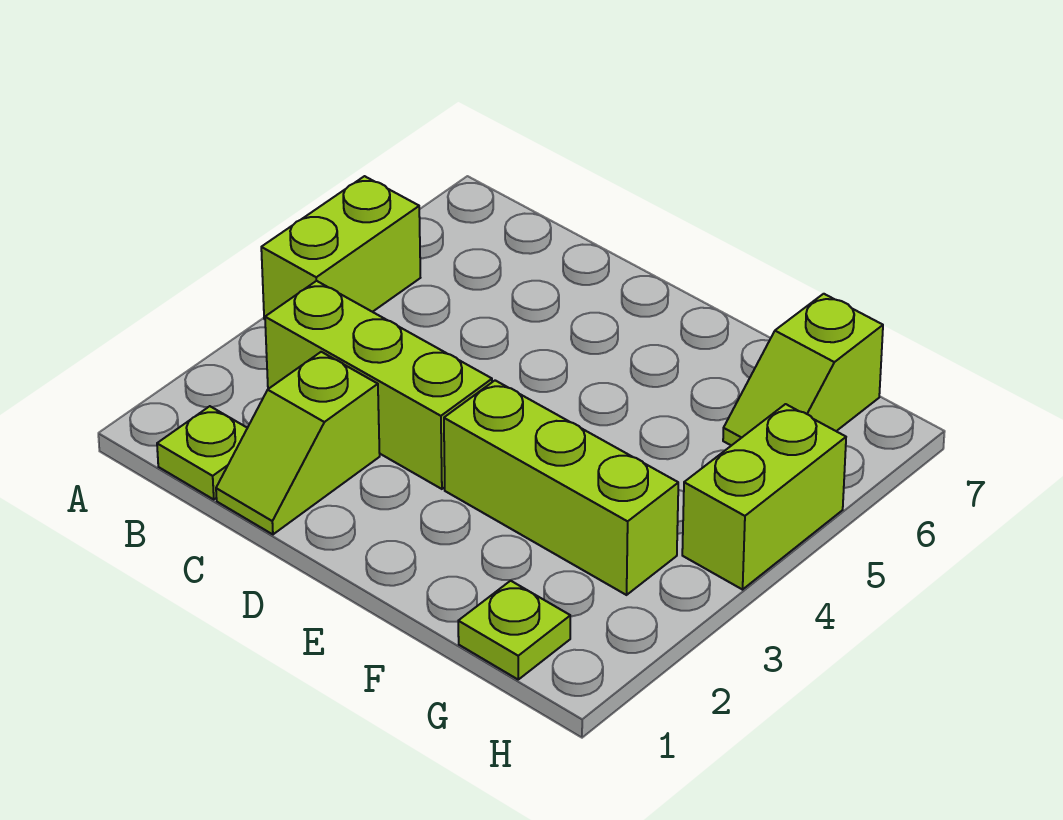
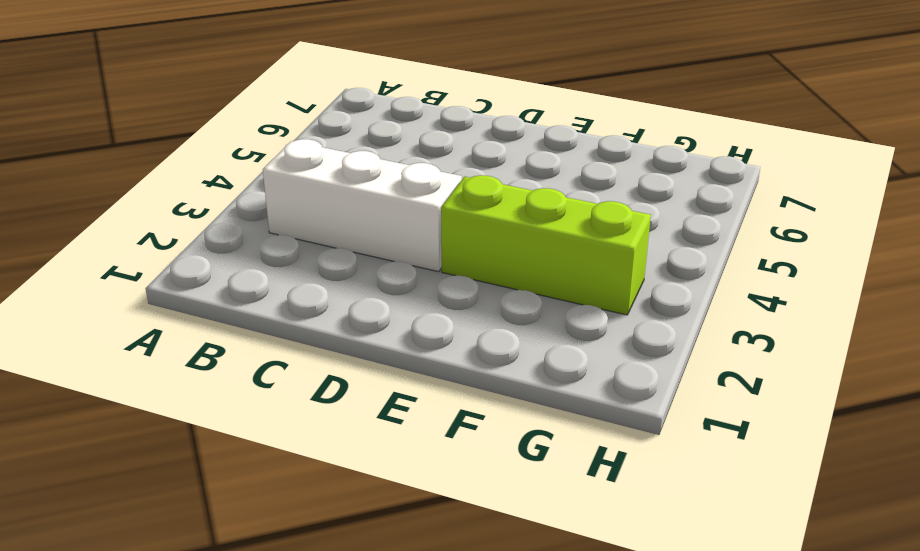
white 1x3 brick [263,139,462,272] -> lime 1x3 brick [265,281,492,489]
none -> lime 1x2 brick [261,176,420,319]
none -> lime 1x1 plate [157,406,247,499]

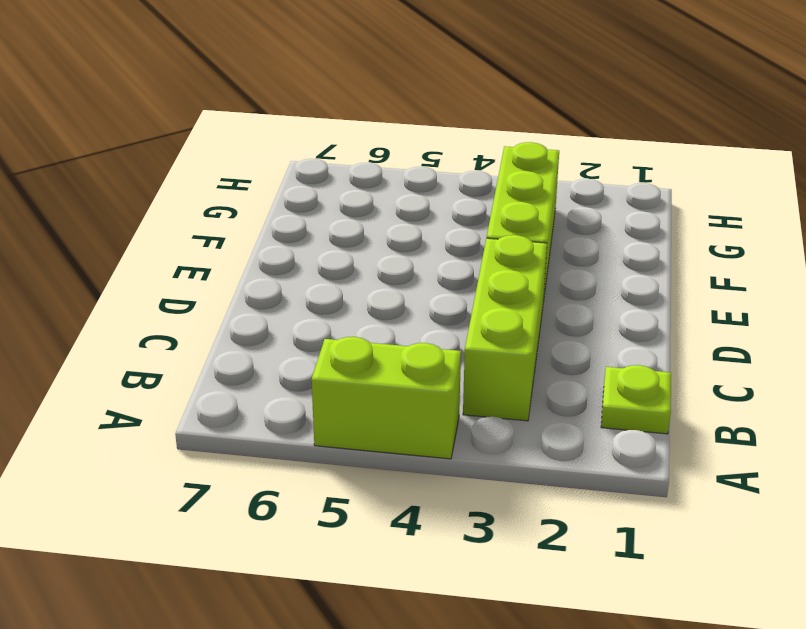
none -> lime 1x2 slope [216,352,380,534]
none -> lime 1x1 plate [458,581,570,679]

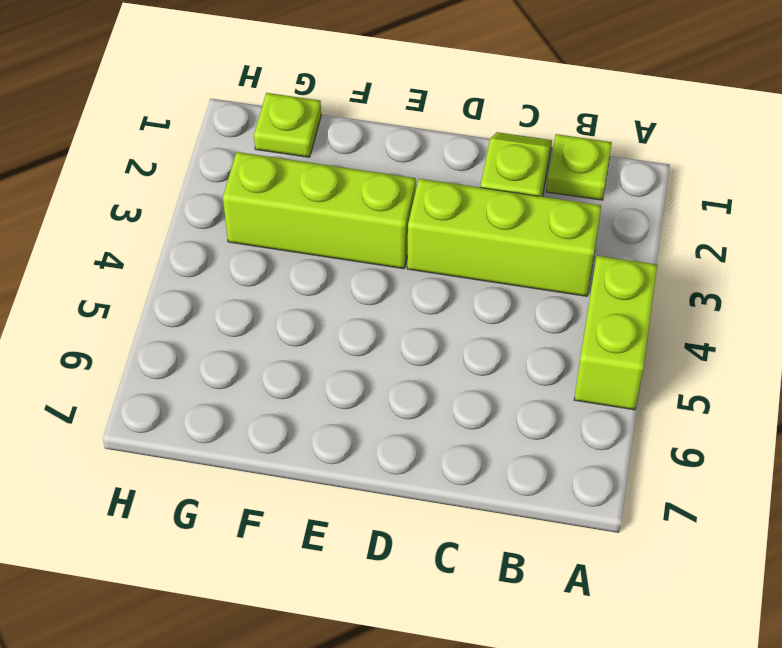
none -> lime 1x2 slope [723,294,883,446]
none -> lime 1x2 brick [682,404,846,590]

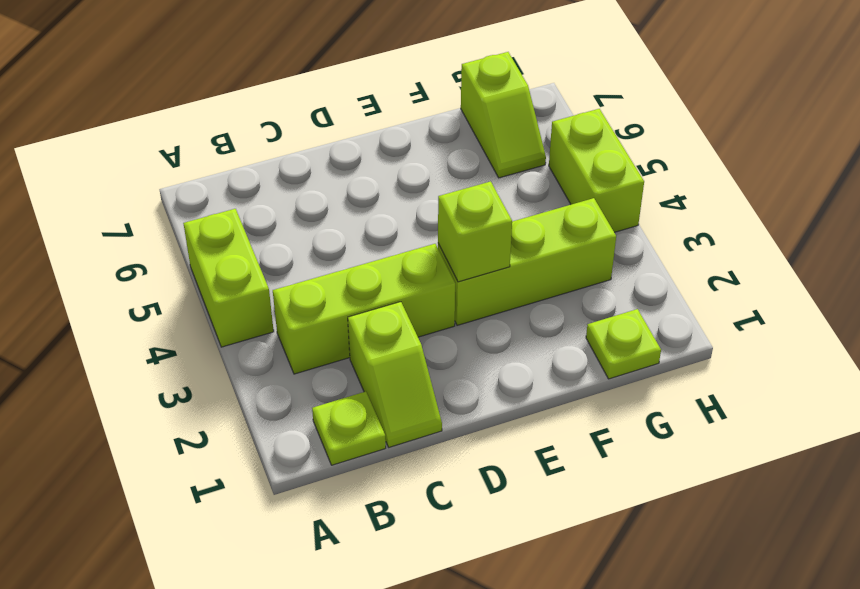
lime 1x1 brick [438,181,512,282] -> none

